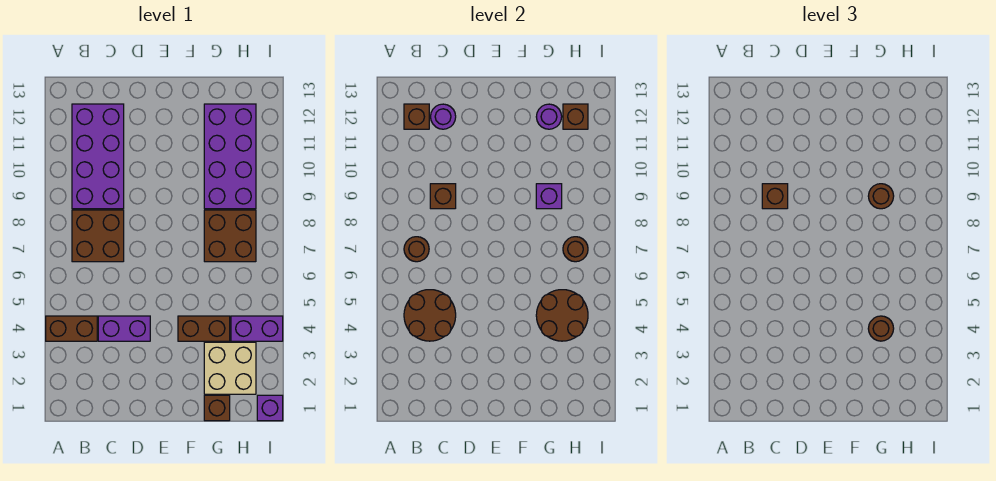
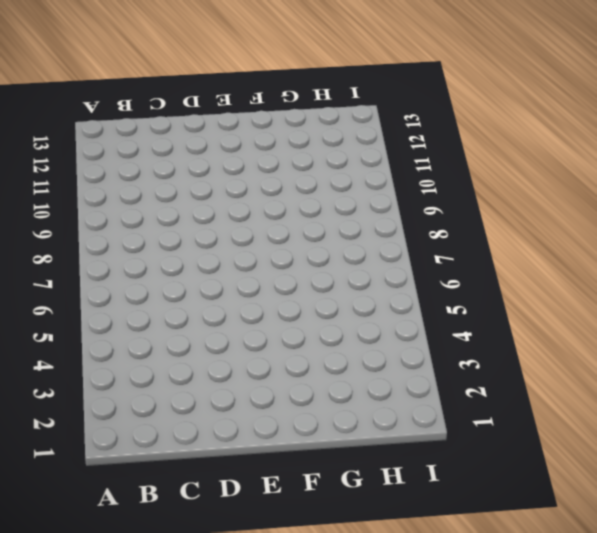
none -> brown 1x2 brick [46,316,97,341]
none -> brown 2x2 brick [72,210,124,262]
none -> purple 2x4 brick [72,104,124,209]

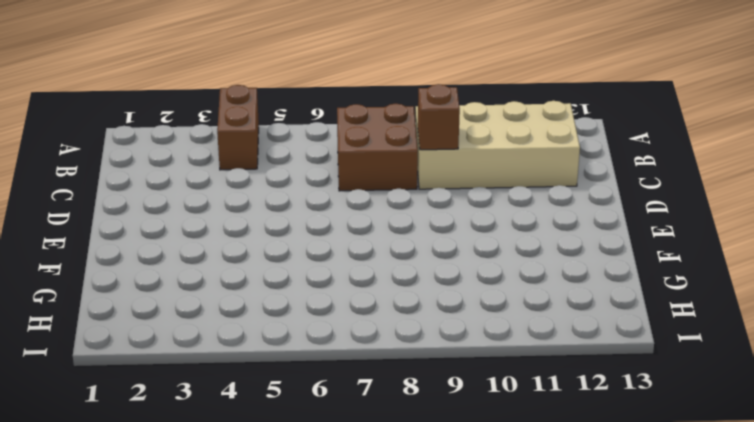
tan 2x4 brick [415,101,580,189] -> purple 2x4 brick [72,104,124,209]
none -> purple 1x2 brick [98,316,150,341]
none -> brown 1x2 brick [178,316,230,341]
none -> brown 1x1 brick [204,395,230,421]

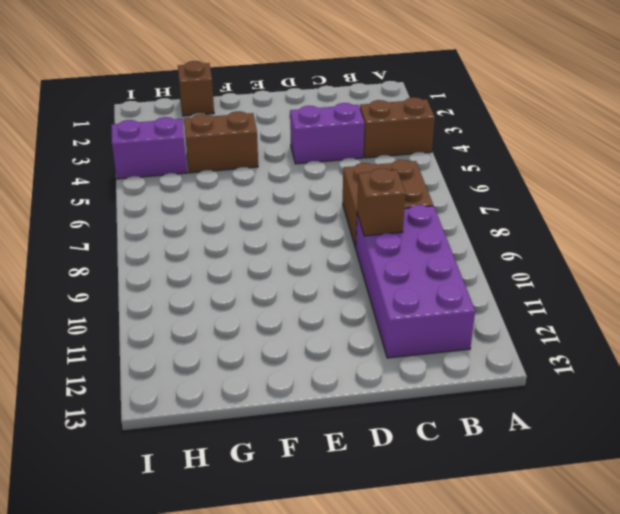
none -> tan 2x2 brick [204,342,256,394]
none -> brown 2x2 brick [204,210,256,262]
none -> purple 2x4 brick [204,104,256,209]

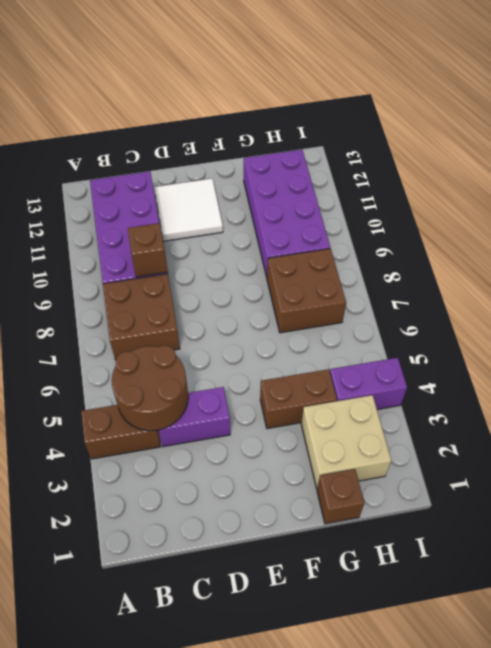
white 2x2 tile [154,179,223,241] -> none
none -> purple 1x1 brick [257,395,283,421]
none -> brown 1x1 round brick [404,237,429,262]
none -> brown 1x1 brick [404,104,429,129]

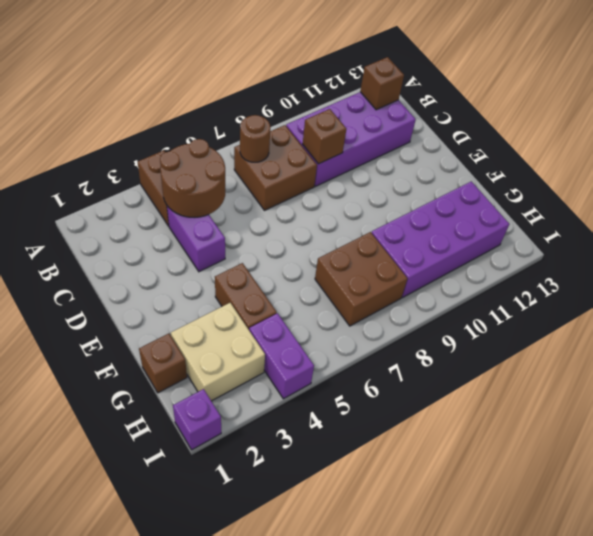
none -> purple 1x1 round brick [431,104,456,129]
none -> brown 2x2 round brick [536,290,588,341]
none -> purple 1x1 brick [536,184,562,209]

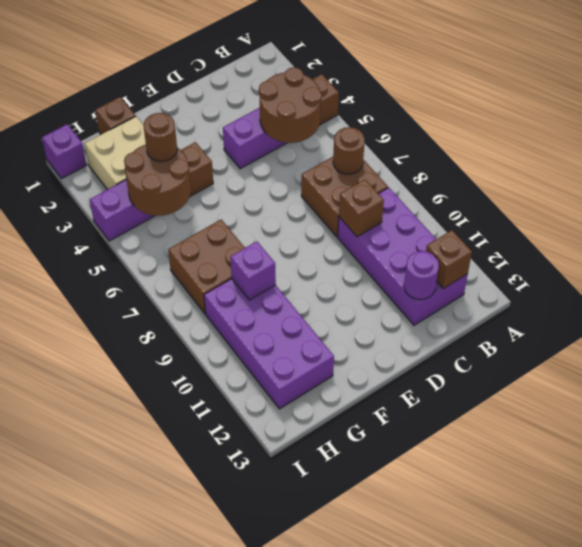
none -> purple 1x1 round brick [536,104,562,129]
none -> brown 1x1 round brick [563,237,588,262]
none -> brown 1x1 brick [563,104,588,129]

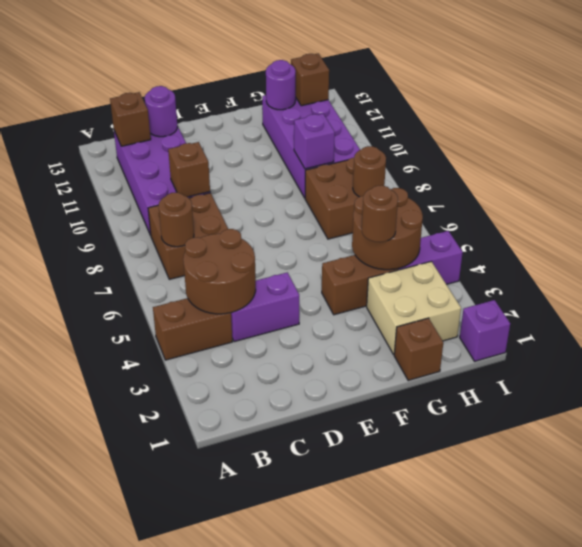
none -> brown 1x1 brick [762,184,788,209]
none -> brown 1x1 round brick [868,184,894,209]

